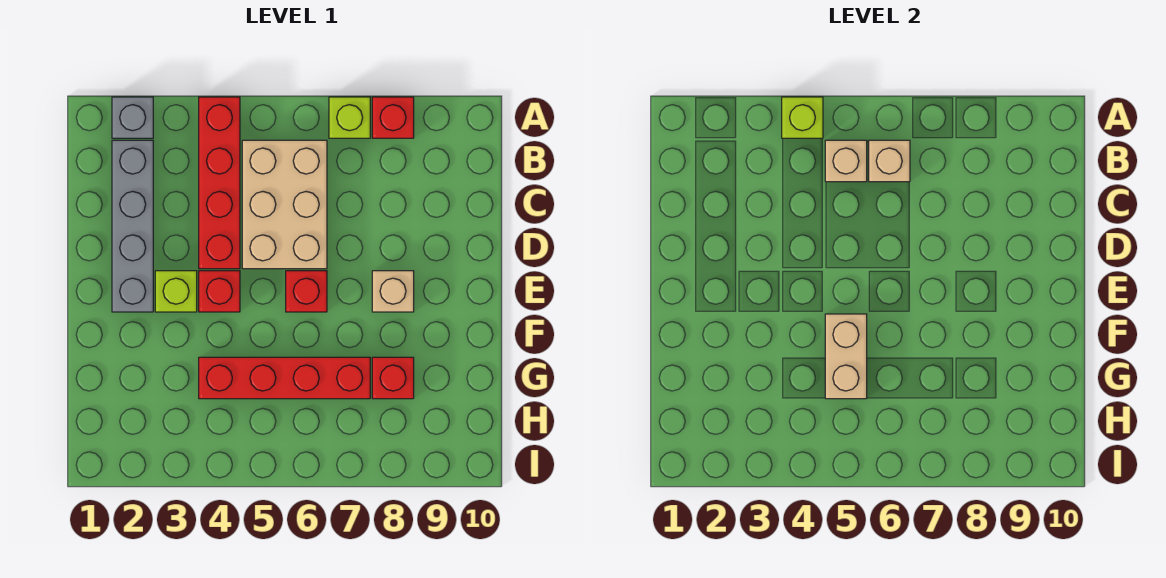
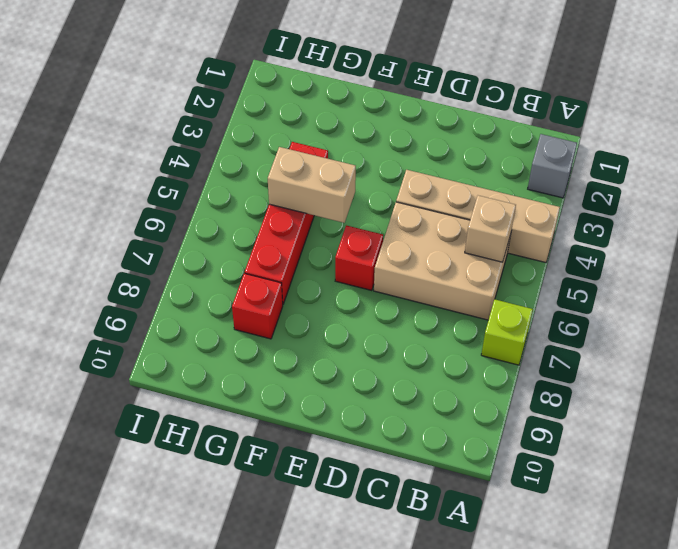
tan 1x4 brick [396,170,560,263] -> red 1x4 brick [199,97,240,269]
none -> red 1x1 brick [372,97,414,138]
none -> grey 1x4 brick [112,140,153,312]
none -> lime 1x1 brick [155,271,197,312]

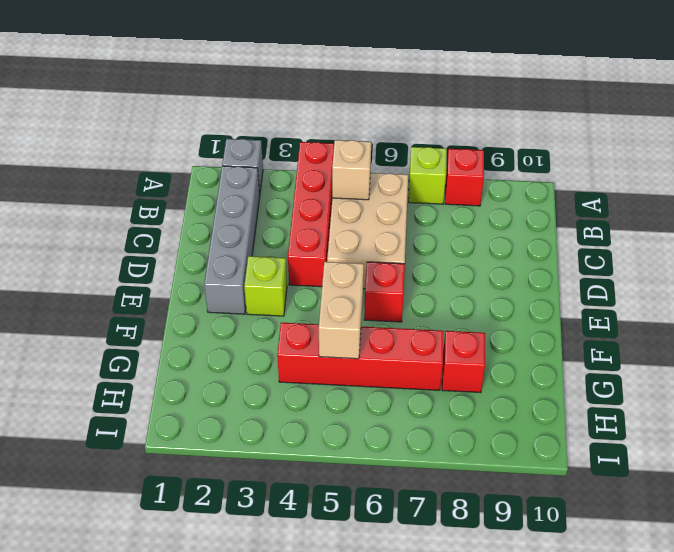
none -> red 1x1 brick [199,271,240,312]
none -> tan 1x1 brick [372,271,414,312]
none -> lime 1x1 brick [782,97,823,138]

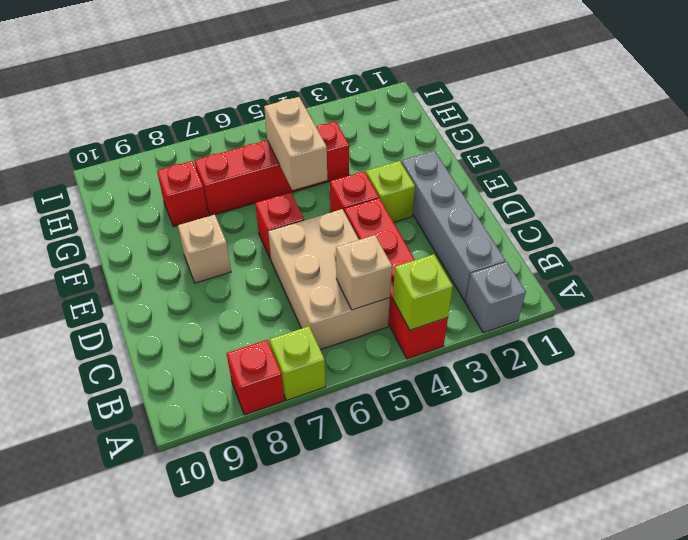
none -> tan 1x1 brick [869,140,910,182]

